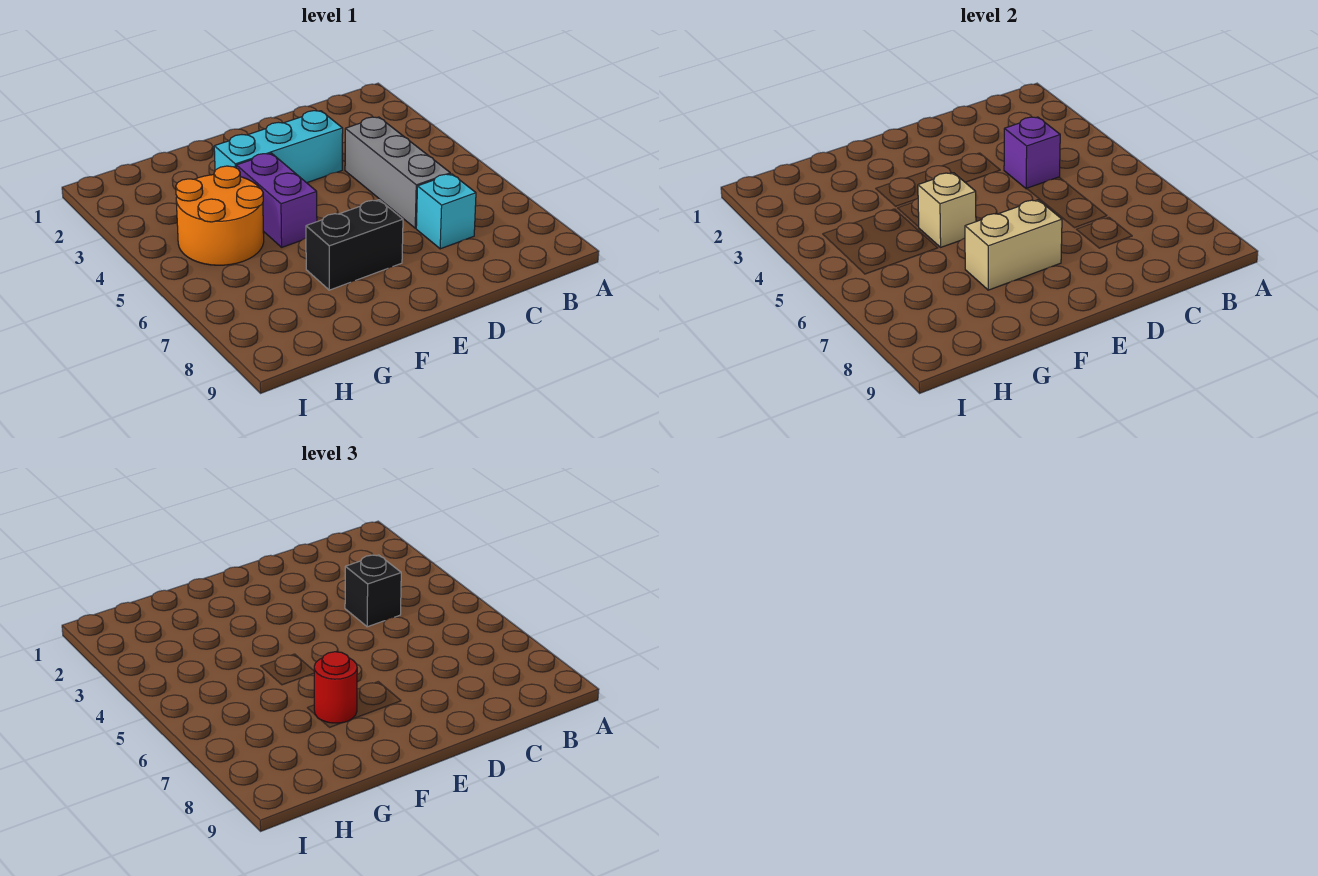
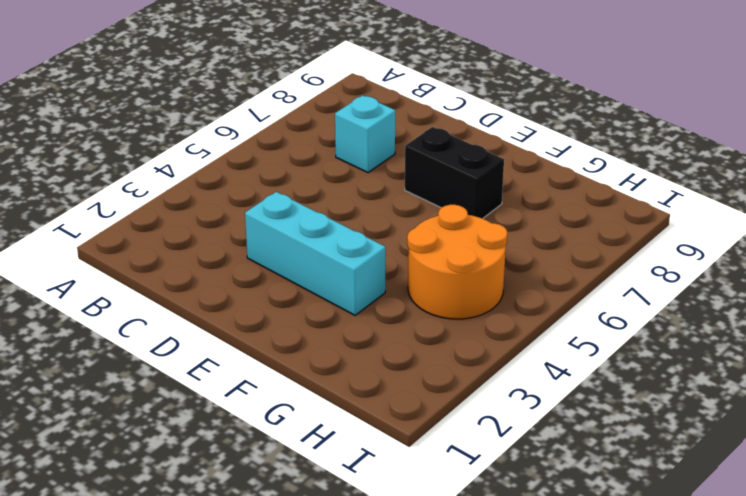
none -> grey 1x3 brick [345,117,450,228]
none -> purple 1x2 brick [236,153,317,247]

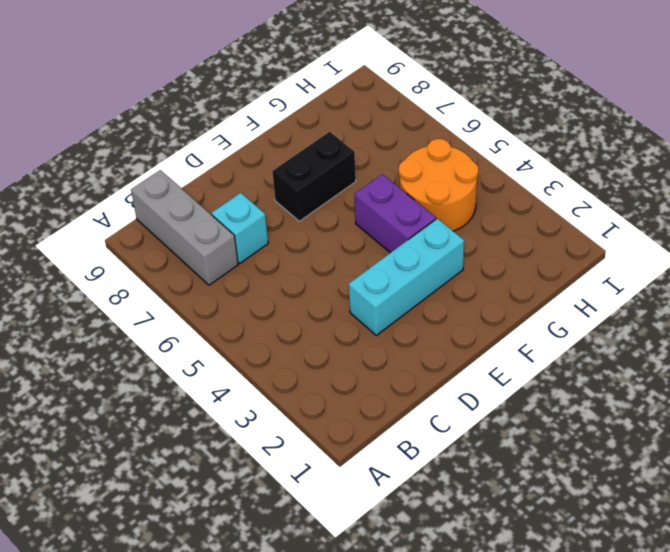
grey 1x3 brick [131,170,238,285] -> grey 1x3 brick moved to [345,117,450,228]
none -> purple 1x1 brick [1004,117,1060,189]
none -> tan 1x2 brick [965,200,1062,290]

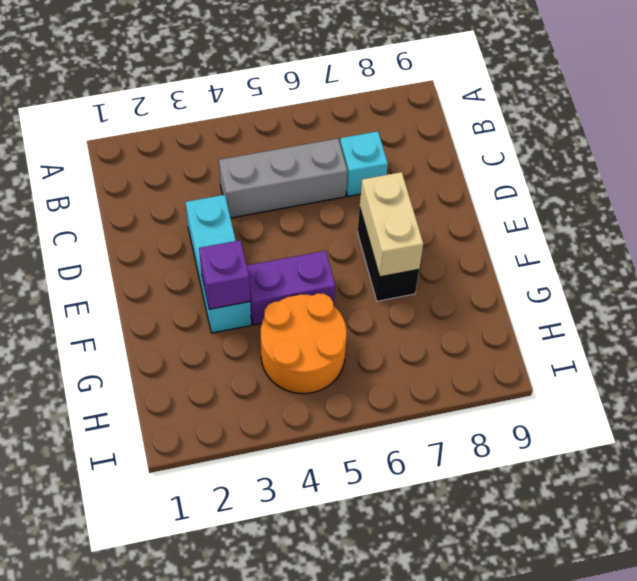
purple 1x1 brick [199,240,250,309] -> purple 1x1 brick moved to [1004,117,1060,189]
none -> tan 1x1 brick [918,173,976,247]
none -> black 1x1 brick [345,555,401,627]

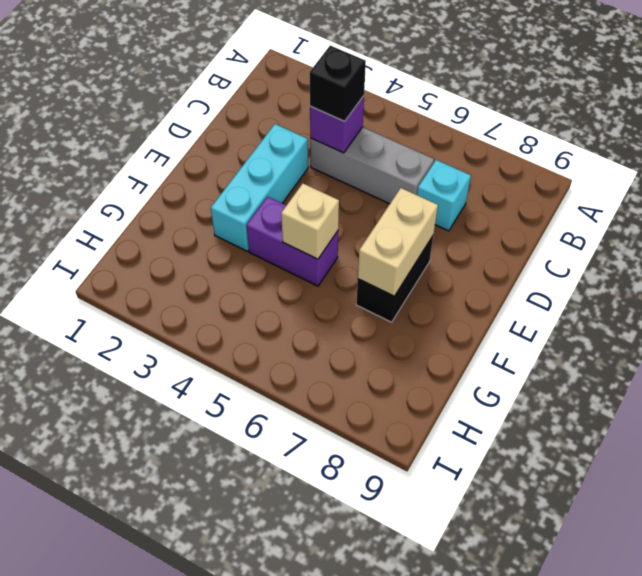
none -> orange 2x2 round brick [176,166,264,265]
none -> red 1x1 round brick [314,652,357,723]

